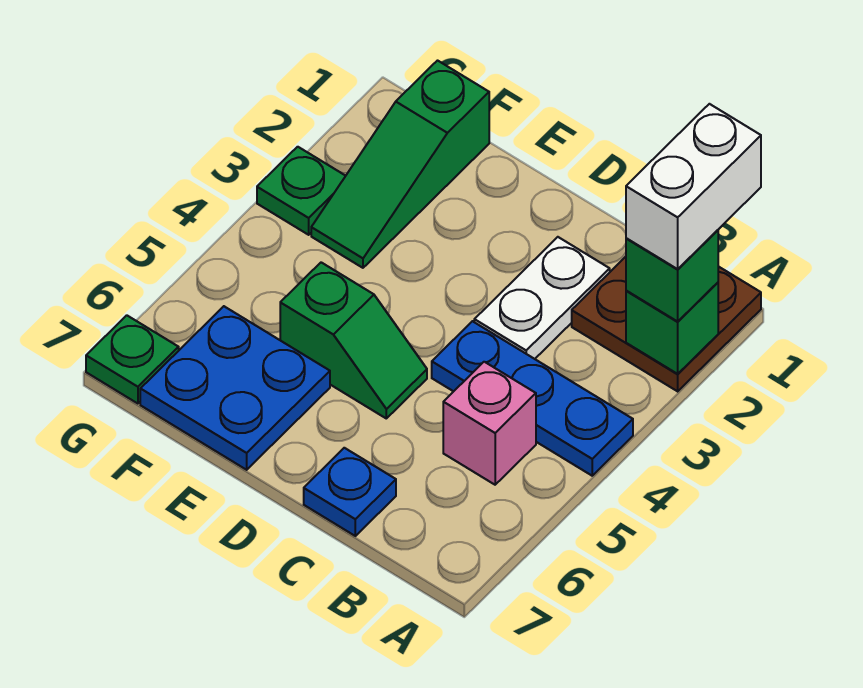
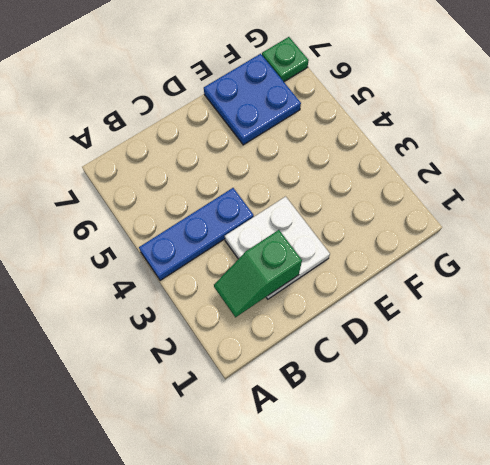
green 1x2 slope [214,230,302,317] -> green 1x2 slope moved to [280,262,427,418]
white 2x2 plate [225,196,330,299] -> white 1x2 plate [474,237,610,359]
none -> brown 2x2 plate [572,257,761,391]
none -> pink 1x1 brick [443,362,536,485]
none -> blue 1x1 plate [304,448,396,536]

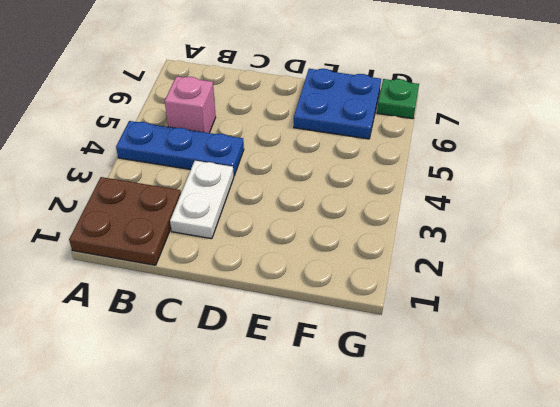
none -> blue 1x1 plate [304,448,396,536]
none -> green 1x2 slope [280,262,427,418]
none -> green 1x3 slope [311,61,489,268]

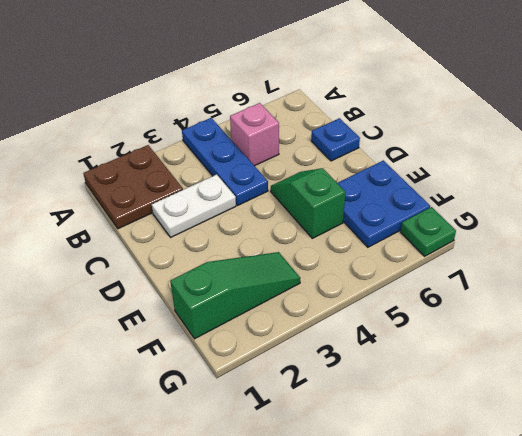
none -> green 1x1 plate [257,147,345,235]
none -> green 1x1 brick [626,283,718,374]
none -> green 1x1 brick [626,230,718,321]

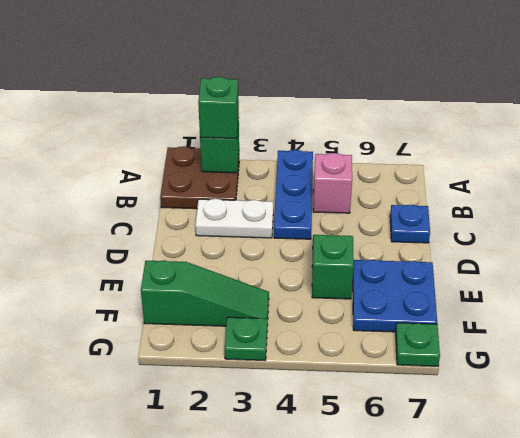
none -> white 1x2 brick [626,104,761,269]

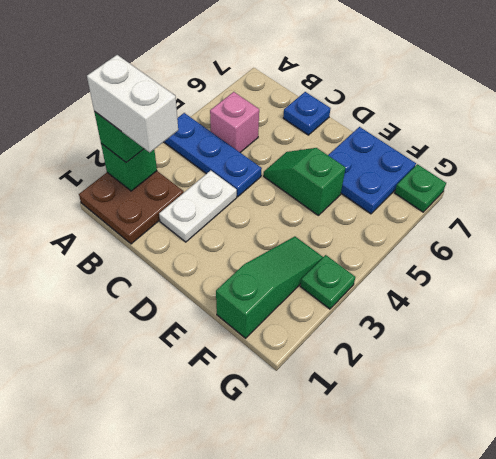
white 1x2 brick [87,55,178,152] -> white 1x2 brick turned to [626,104,761,269]

